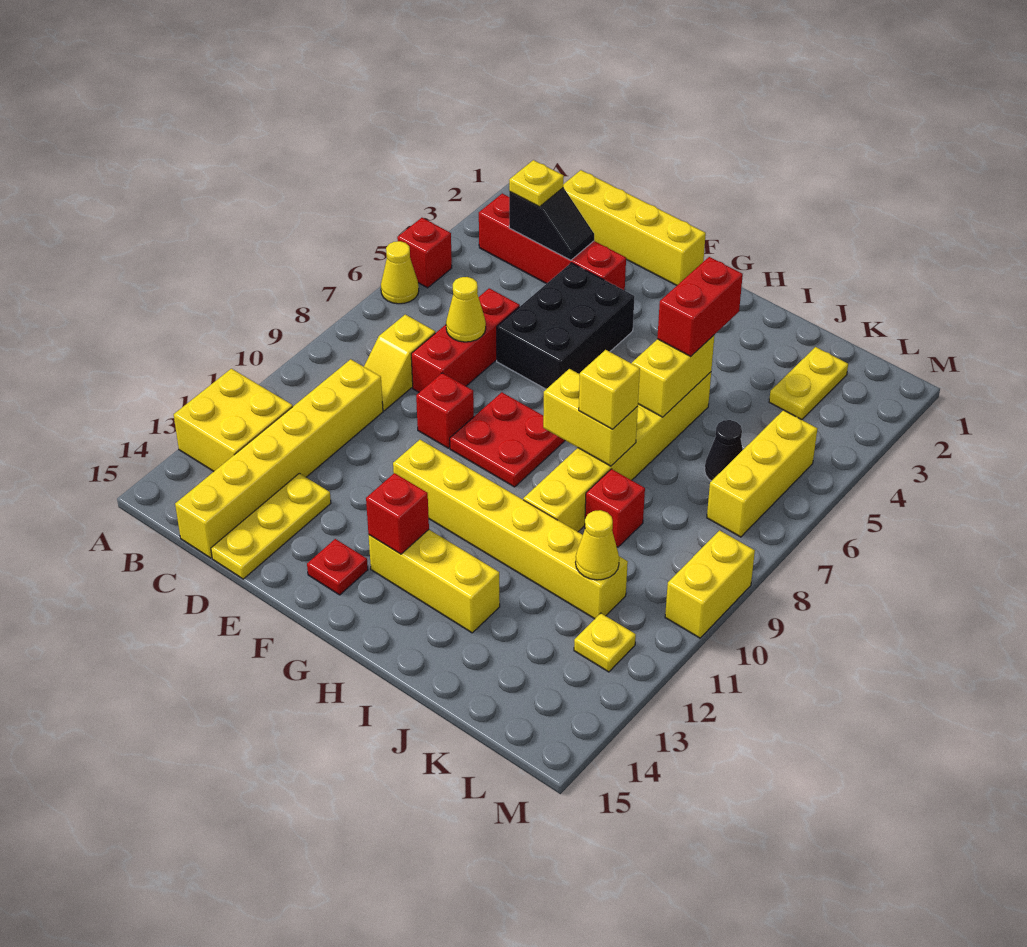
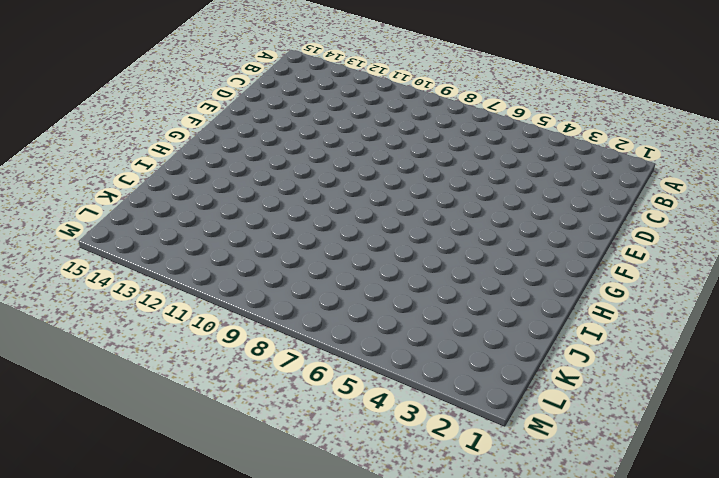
none -> red 1x1 brick [397,218,452,288]
none -> yellow 1x1 cone [381,241,419,304]
none -> yellow 2x2 brick [174,369,293,471]
none -> red 1x4 brick [479,194,626,290]

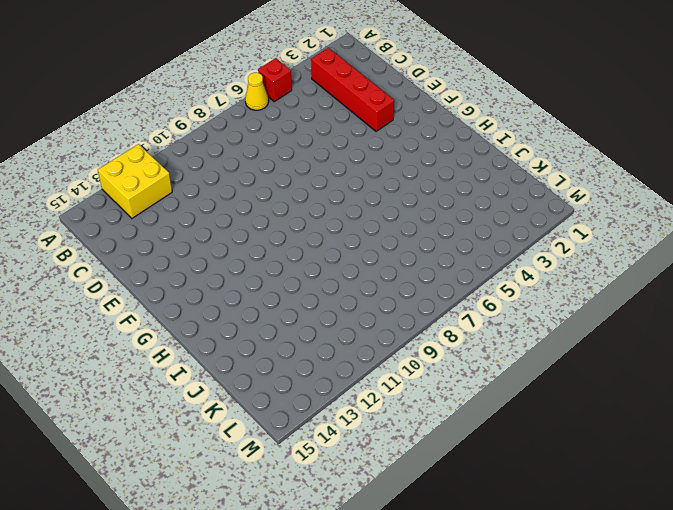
none -> yellow 1x4 brick [563,170,706,285]
none -> yellow 1x2 slope [364,314,435,411]
none -> yellow 1x6 brick [175,359,383,558]
none -> red 1x3 brick [411,288,520,392]

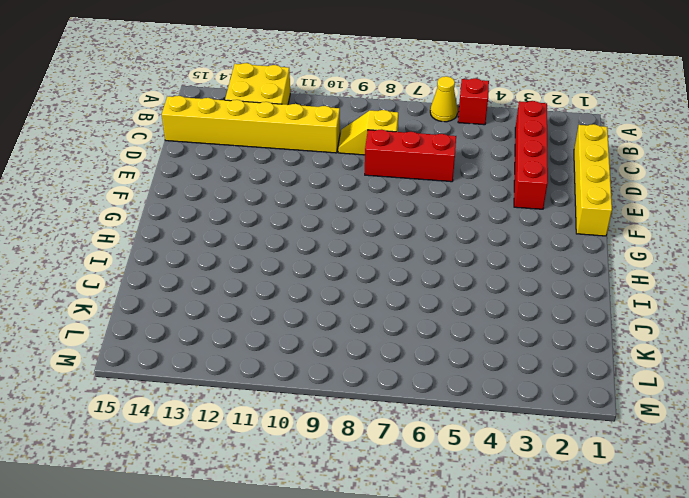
none -> yellow 1x3 plate [211,473,331,579]
none -> black 2x3 brick [497,263,635,389]
none -> red 1x1 brick [416,373,474,448]
none -> red 2x2 plate [450,392,565,487]

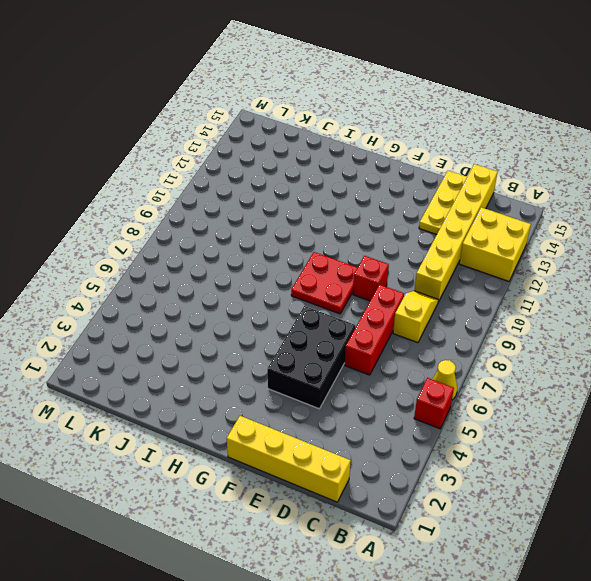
none -> red 1x4 brick [479,194,626,290]
none -> yellow 1x6 brick [393,440,628,619]
none -> red 1x1 plate [307,539,368,595]
none -> yellow 1x3 brick [369,530,500,633]

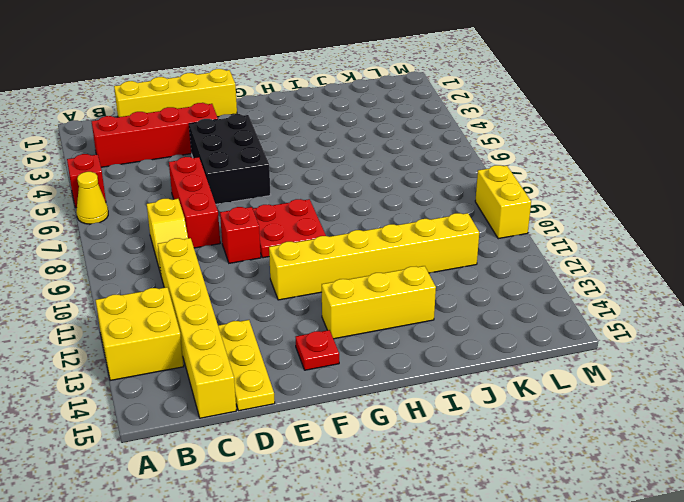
none -> yellow 1x6 brick [523,372,711,532]
none -> red 1x1 brick [585,469,645,547]
none -> yellow 1x2 plate [769,347,848,420]
none -> black 1x1 cone [705,420,743,481]

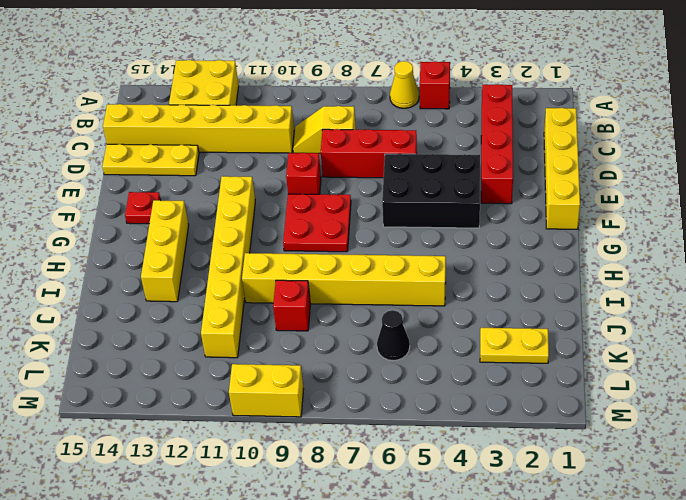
none -> yellow 1x3 brick [707,410,817,537]
none -> yellow 1x1 plate [574,613,636,672]
none -> black 1x2 slope [509,188,594,260]
none -> yellow 1x1 cone [446,277,486,342]

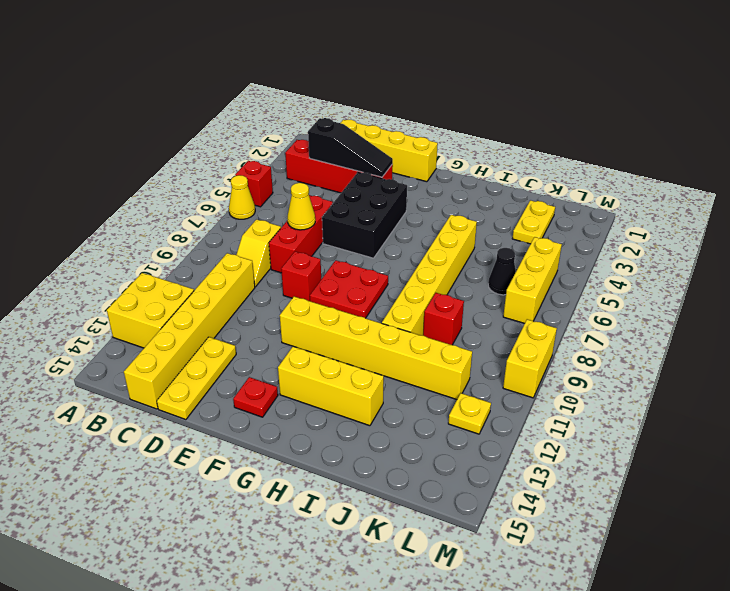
black 1x3 slope [308,118,393,177] -> black 1x2 slope [509,188,594,260]
none -> red 1x1 brick [366,473,429,554]
none -> yellow 1x2 brick [543,369,638,466]
none -> yellow 1x2 brick [632,335,714,417]
none -> yellow 1x1 cone [575,510,619,580]

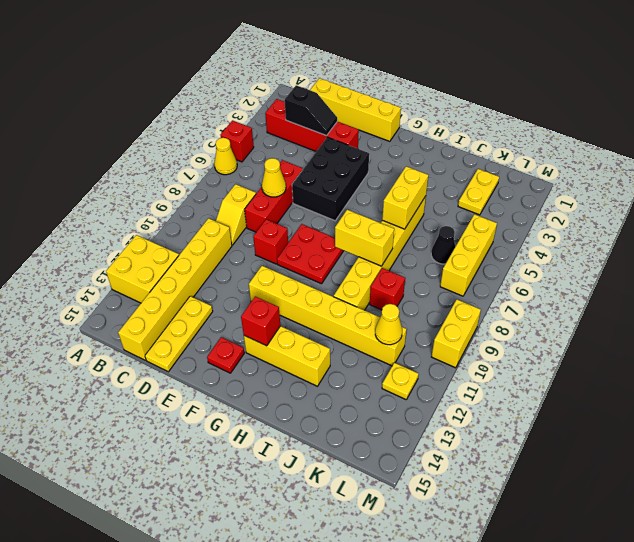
none -> yellow 1x1 plate [509,160,564,207]
none -> red 1x2 brick [657,257,743,356]
none -> yellow 1x1 brick [579,350,640,429]

